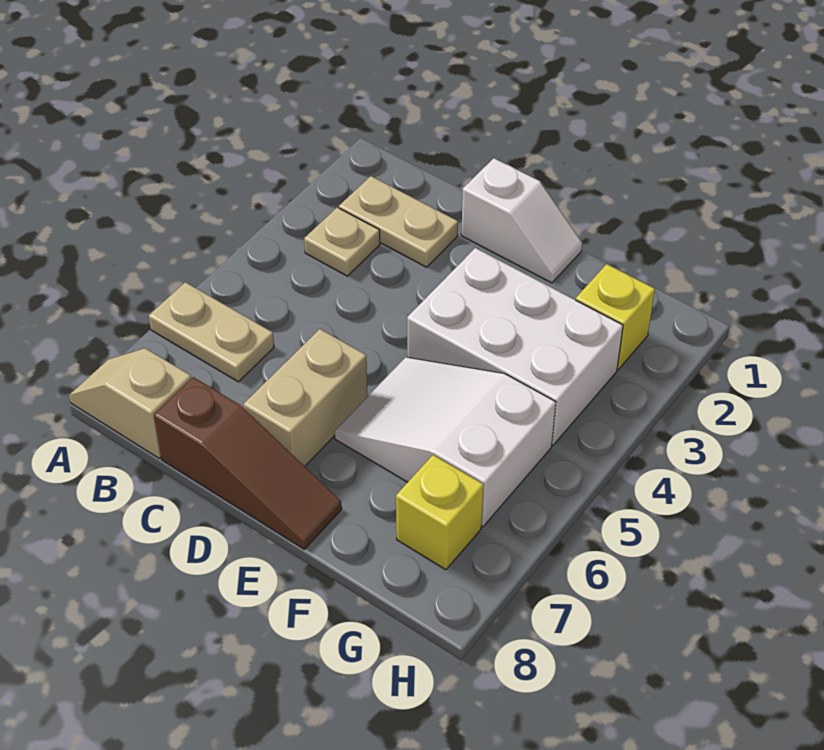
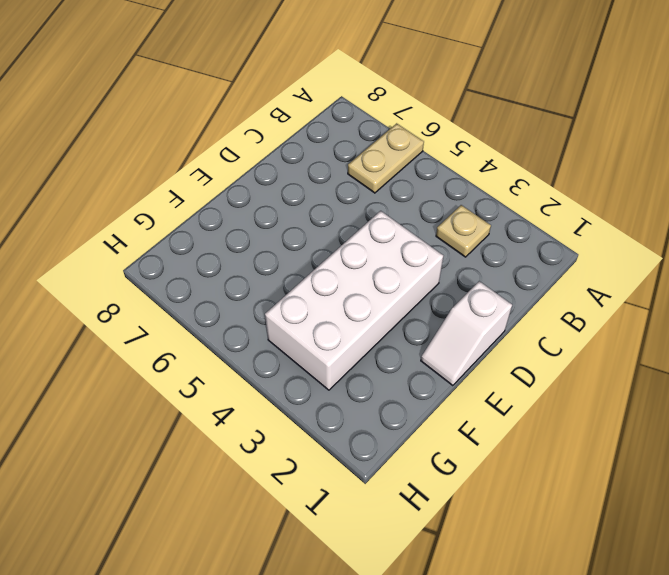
white 2x4 brick [265,211,443,390] -> white 2x3 brick [407,248,623,445]
none -> tan 1x2 slope [69,348,191,458]
none -> tan 1x2 plate [339,176,458,267]

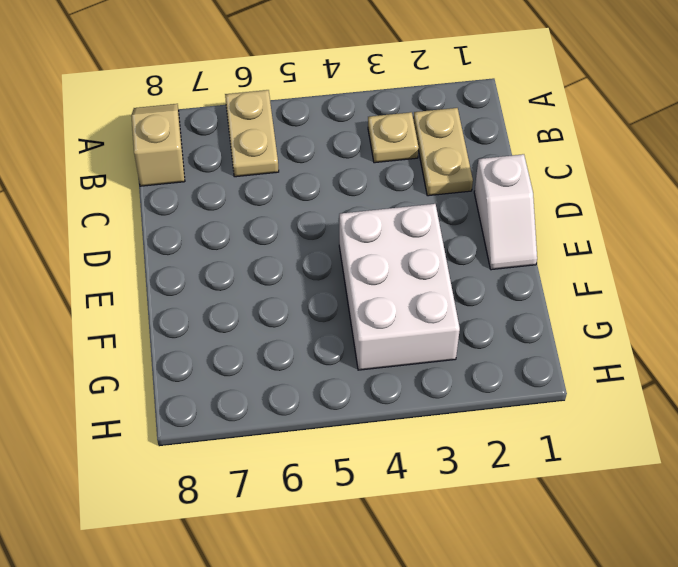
none -> brown 1x3 slope [154,377,342,549]
none -> tan 1x2 brick [243,329,368,466]

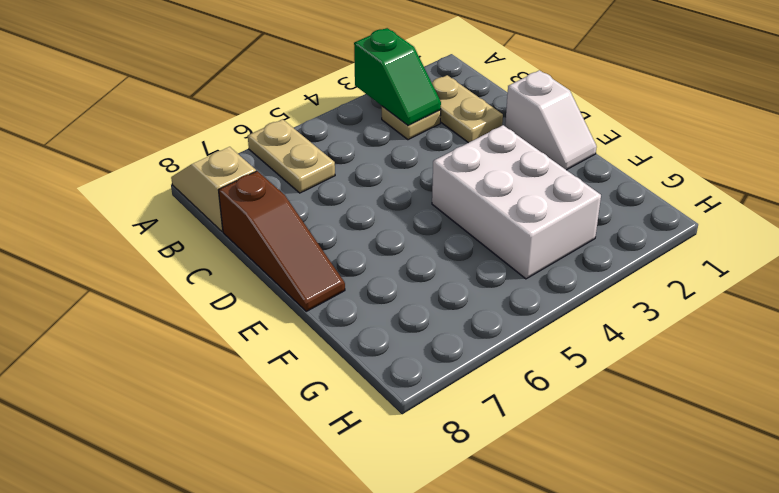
green 1x2 slope [354,28,441,125] -> none
none -> tan 1x2 brick [243,329,368,466]
none -> white 2x3 slope [334,357,556,527]

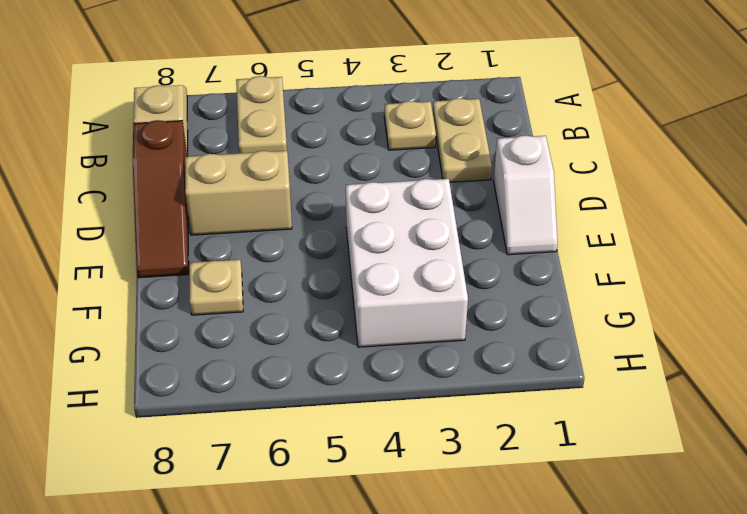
tan 1x1 plate [189,260,243,315] -> none
none -> white 2x3 slope [334,357,556,527]
none -> yellow 1x1 brick [576,264,655,369]

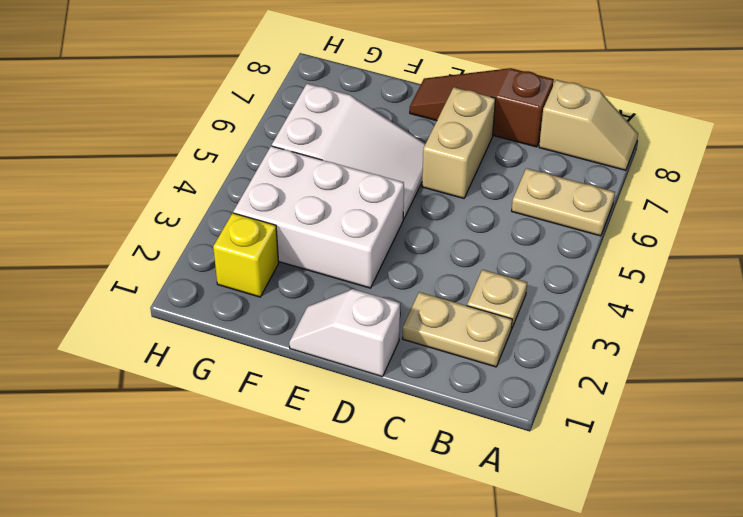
none -> yellow 1x1 brick [396,455,484,570]

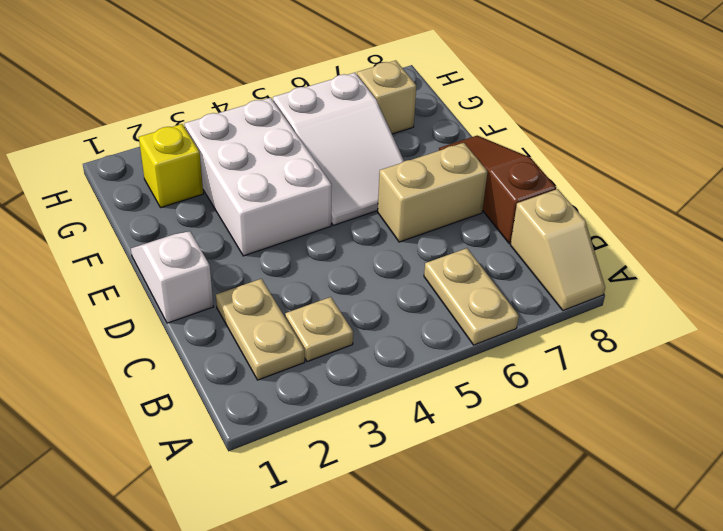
tan 1x1 brick [357,60,416,134] -> yellow 1x1 brick [396,455,484,570]

